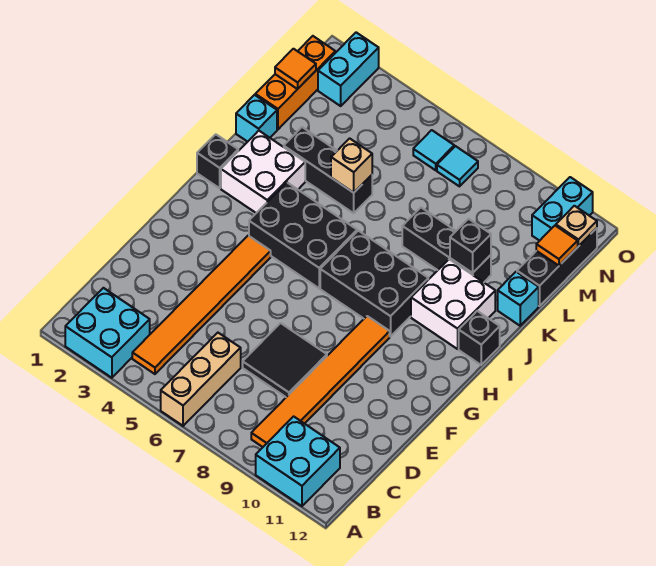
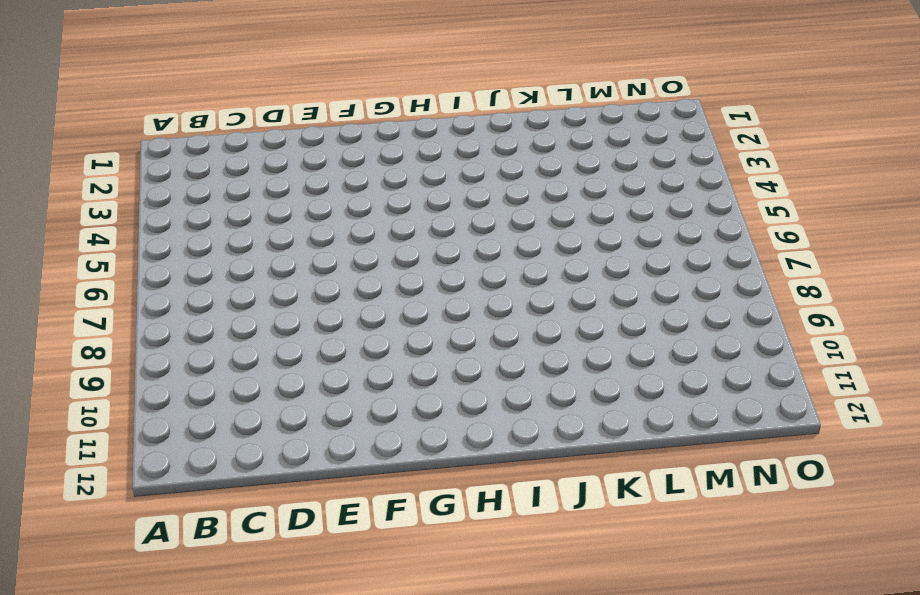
none -> cyan 2x2 brick [65,288,150,378]
none -> tan 1x3 brick [161,333,241,426]
none -> cyan 2x2 brick [256,416,340,506]

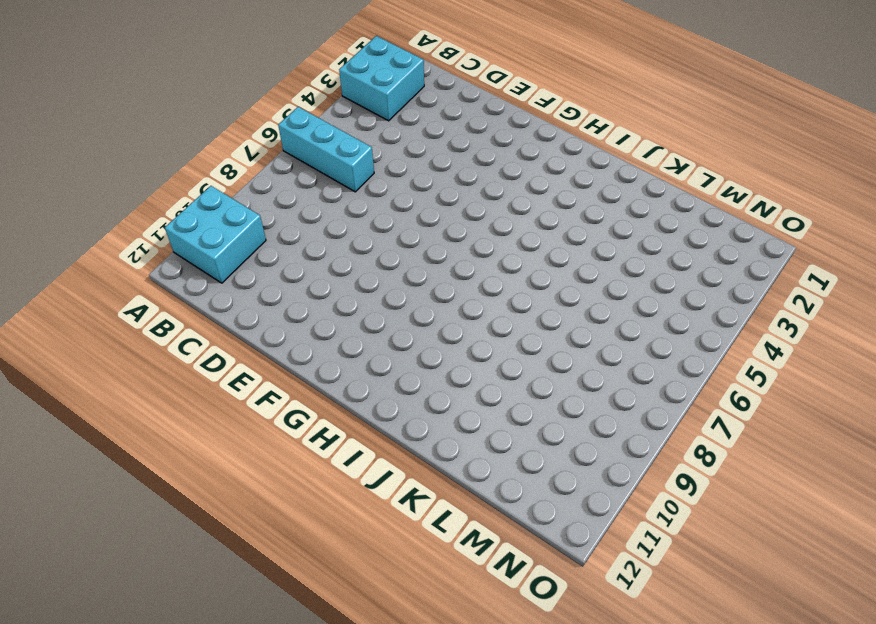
cyan 1x3 brick [278,107,374,192] -> tan 1x3 brick [161,333,241,426]
none -> orange 1x6 tile [132,236,271,374]
none -> orange 1x6 tile [251,316,390,447]
none -> black 2x2 tile [243,323,327,397]

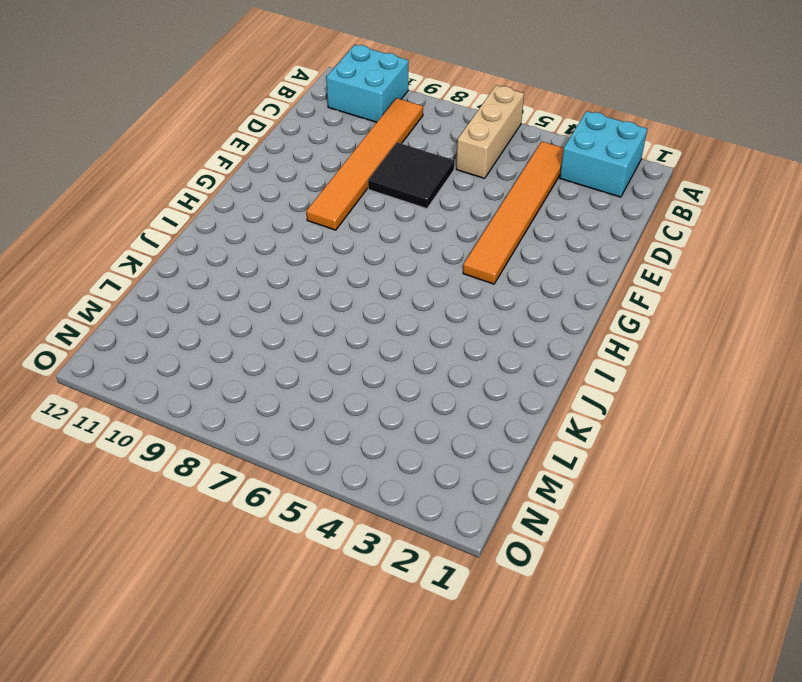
none -> black 2x3 brick [249,183,357,288]
none -> black 2x3 brick [320,231,428,337]
none -> black 1x1 brick [197,134,238,188]

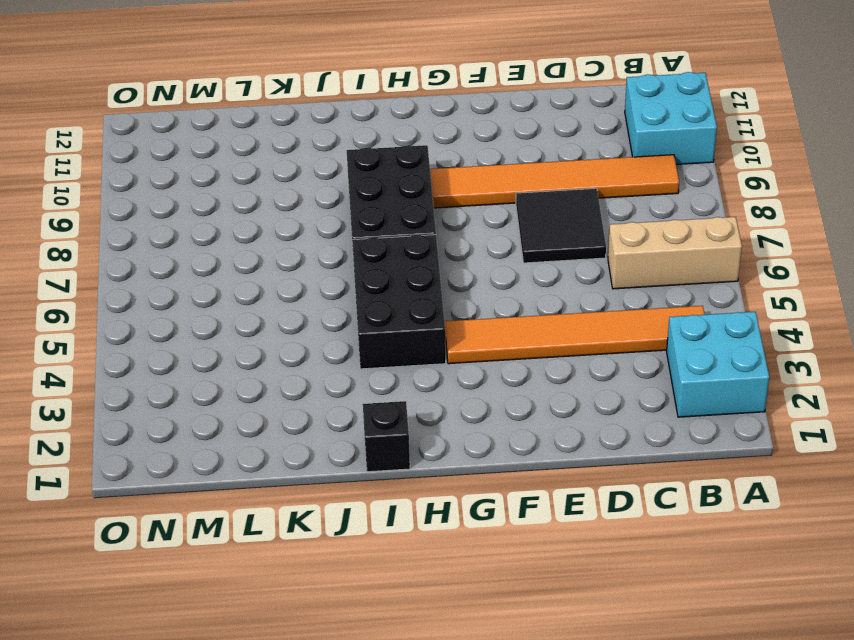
none -> white 2x2 brick [221,131,305,213]
none -> white 2x2 brick [411,259,495,349]
none -> black 1x1 brick [459,311,500,365]

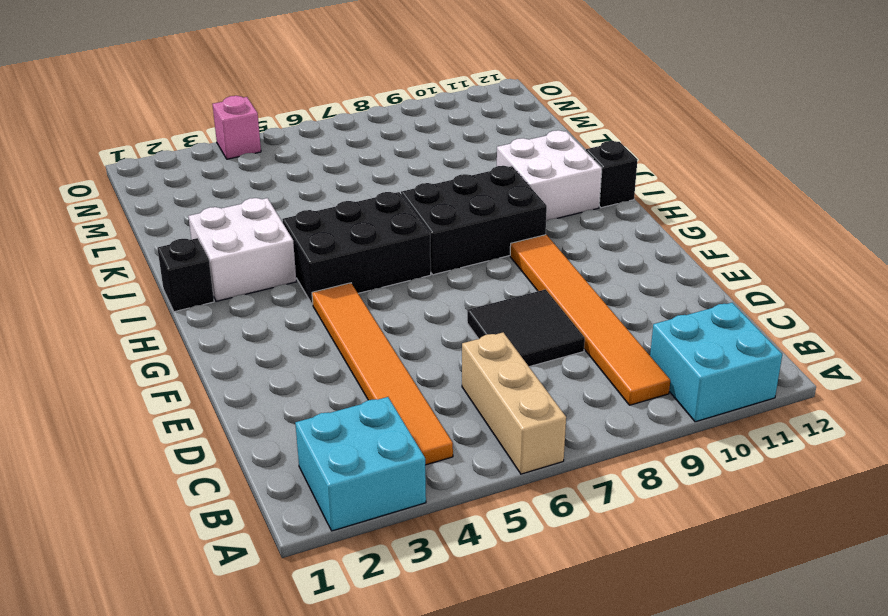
pink 1x1 brick [213,96,261,159] -> none
none -> cyan 1x1 brick [236,95,277,142]
none -> black 1x3 brick [284,127,372,213]
none -> black 1x3 brick [402,208,491,282]

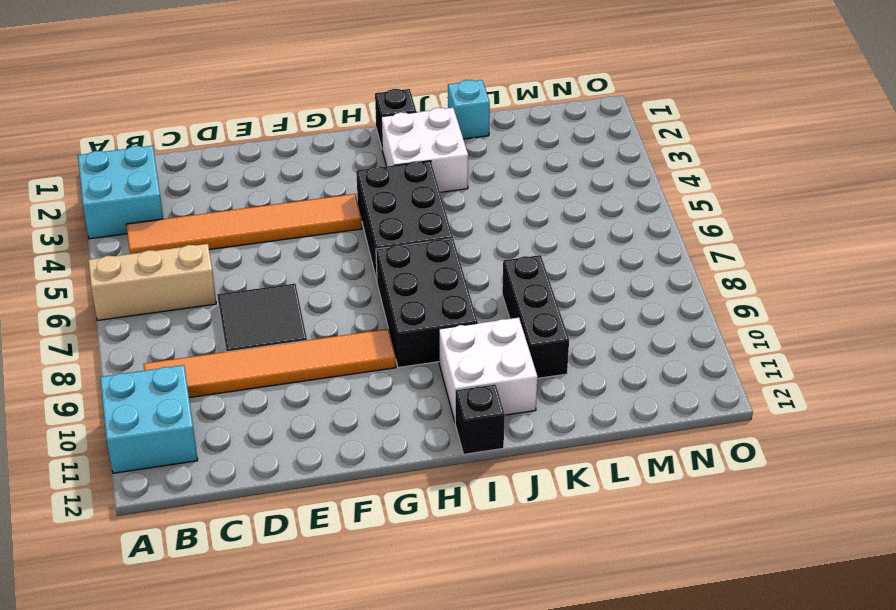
none -> black 1x3 brick [284,127,372,213]
none -> cyan 1x1 brick [498,272,539,326]
none -> orange 1x3 brick [255,36,335,129]

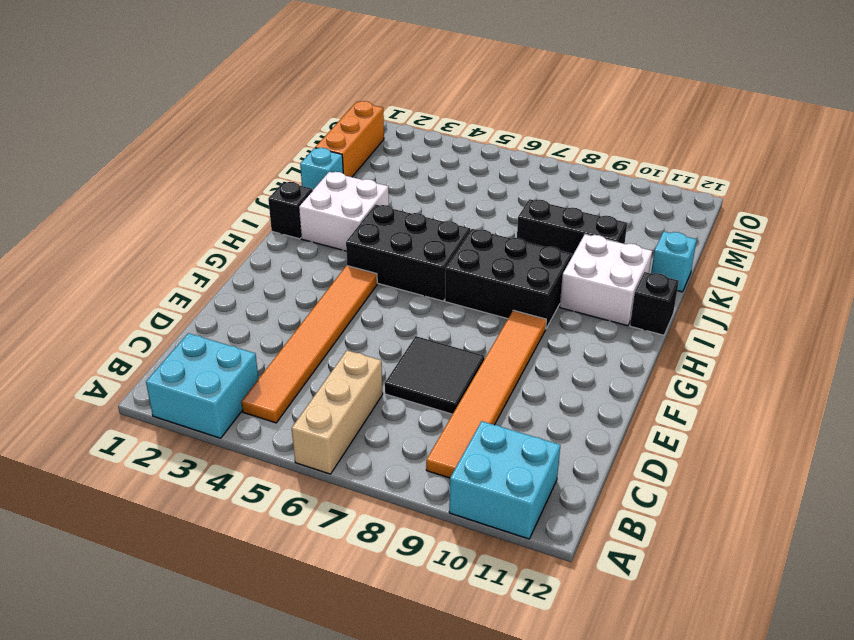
none -> black 1x3 brick [284,127,372,213]
none -> black 1x3 brick [517,228,597,306]
none -> cyan 1x2 brick [318,32,379,106]

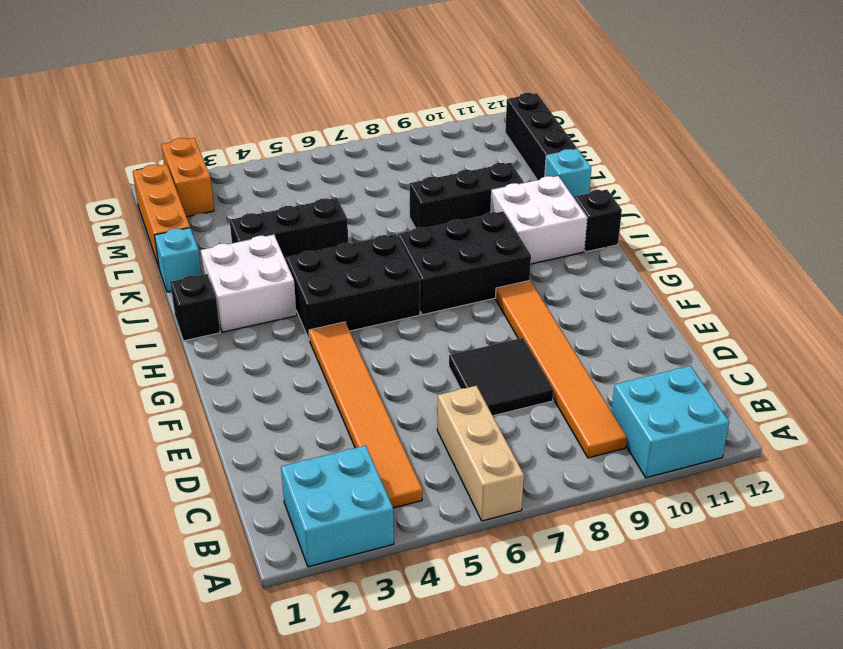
orange 1x2 brick [161,138,214,217] -> cyan 1x2 brick [318,32,379,106]
none -> cyan 1x1 tile [413,130,454,170]
none -> cyan 1x1 tile [437,146,478,186]
none -> cyan 1x2 brick [532,177,593,241]

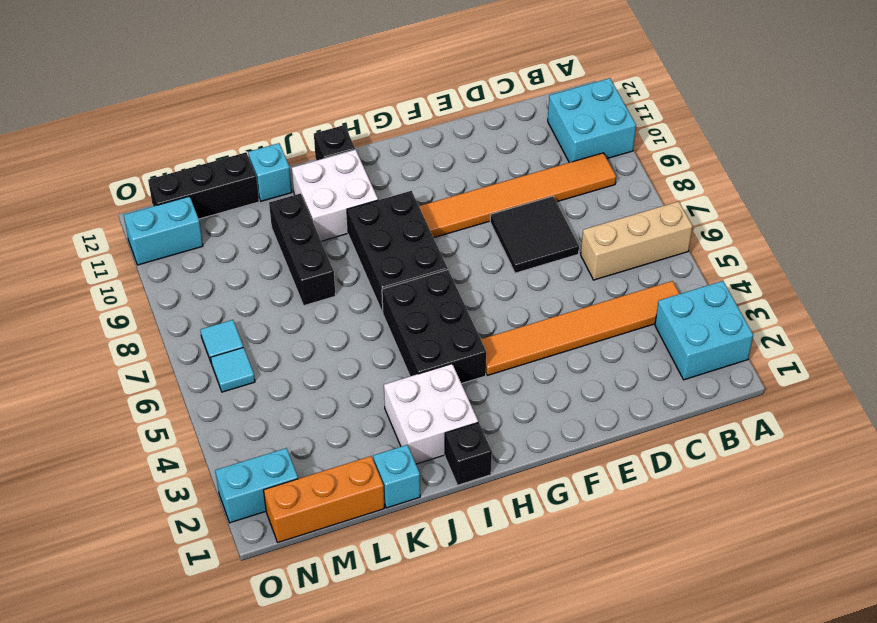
none -> black 1x3 brick [284,127,372,213]
none -> tan 1x1 brick [331,138,372,193]
none -> black 1x1 brick [450,219,491,273]

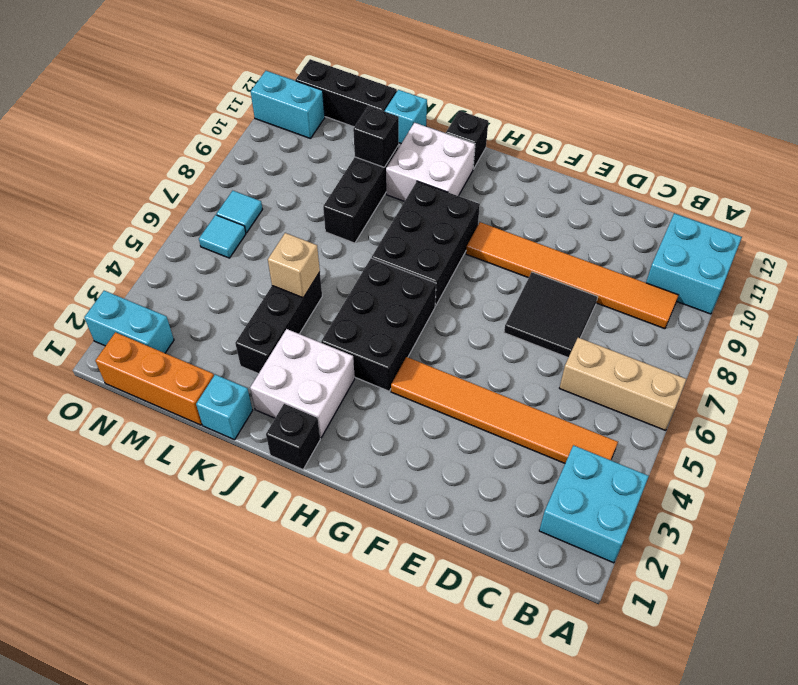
none -> orange 1x1 tile [275,49,316,89]
none -> orange 1x1 tile [536,226,578,266]
none -> tan 1x1 plate [556,206,597,246]

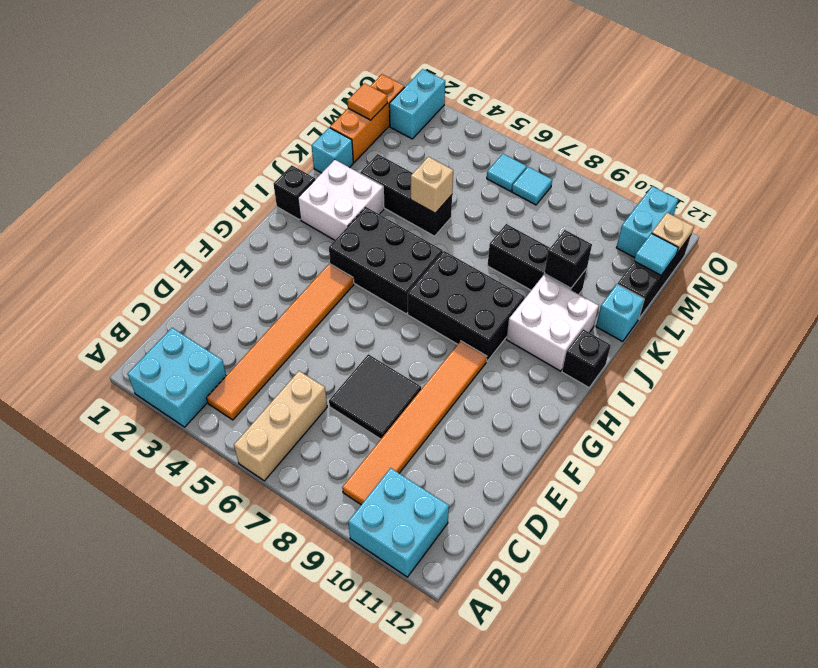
cyan 1x1 tile [634,233,678,275] -> orange 1x1 tile [536,226,578,266]

